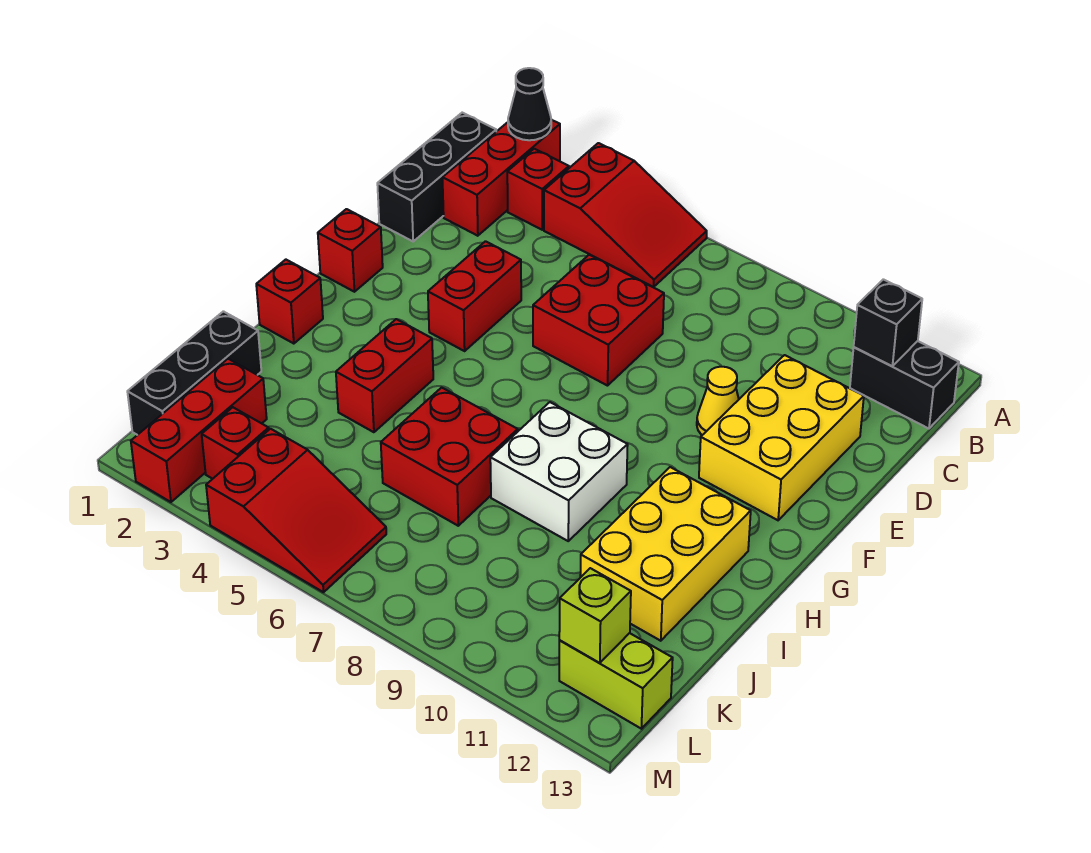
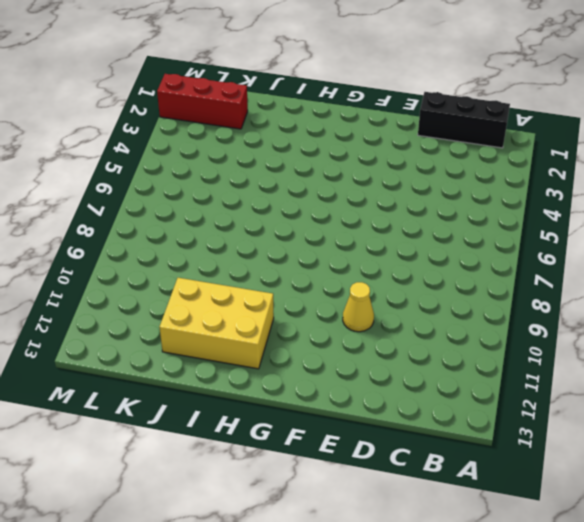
none -> red 1x3 brick [443,120,560,236]
none -> red 2x3 slope [544,143,707,287]
none -> red 1x1 brick [507,149,569,230]

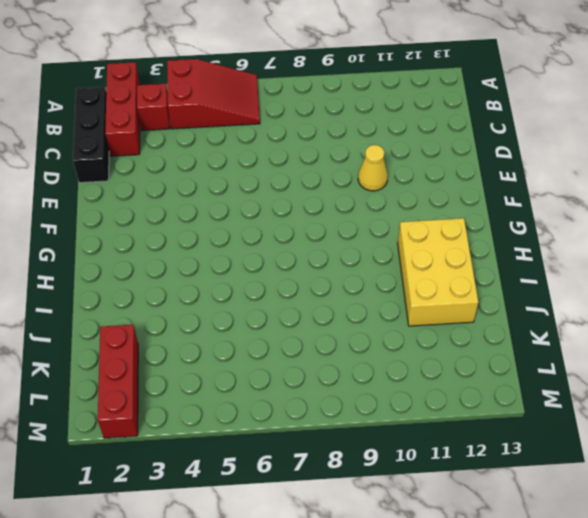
none -> black 1x2 brick [850,341,959,429]
none -> red 2x2 brick [533,255,664,386]
none -> yellow 2x3 brick [699,355,864,520]

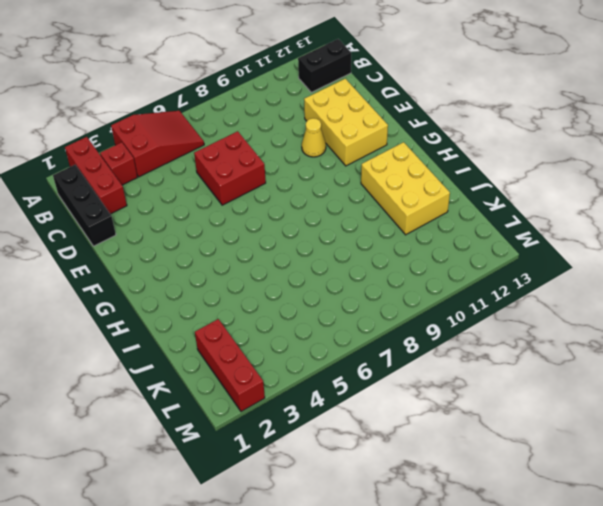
none -> red 1x2 brick [428,241,521,351]
none -> red 1x1 brick [318,209,383,292]
none -> red 1x1 brick [256,260,323,344]

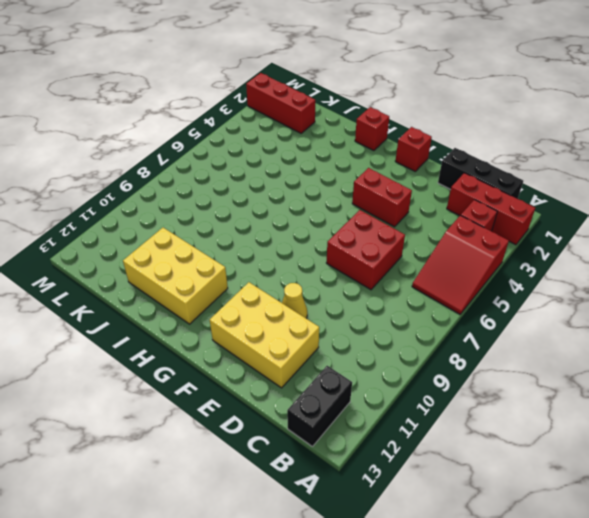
none -> red 1x2 brick [336,319,433,432]
none -> white 2x2 brick [490,402,628,541]
none -> red 2x2 brick [381,387,518,526]

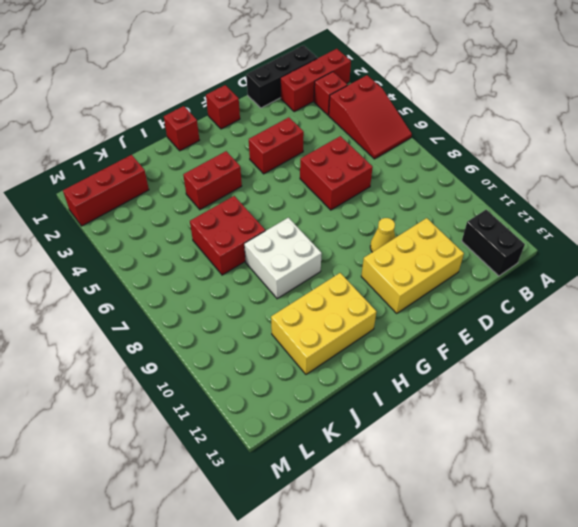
none -> black 1x3 brick [127,311,261,435]
none -> red 1x1 brick [202,407,269,479]
none -> red 2x3 slope [206,429,386,592]

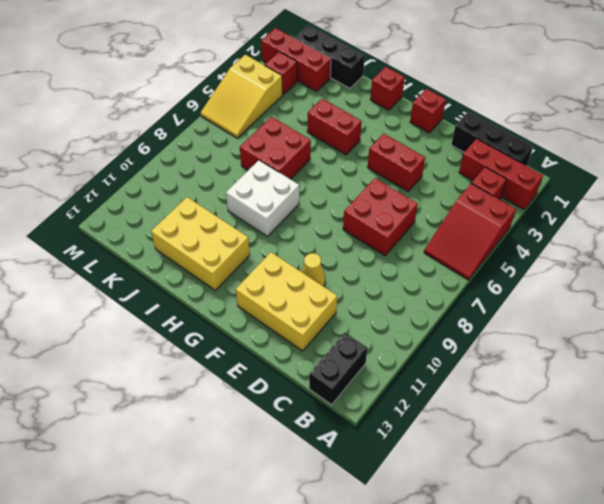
yellow 2x3 slope [201,55,283,138] -> red 2x3 slope [206,429,386,592]
none -> lime 1x2 brick [559,633,673,729]
none -> black 1x1 cone [508,68,551,140]
none -> black 1x1 brick [854,279,922,366]

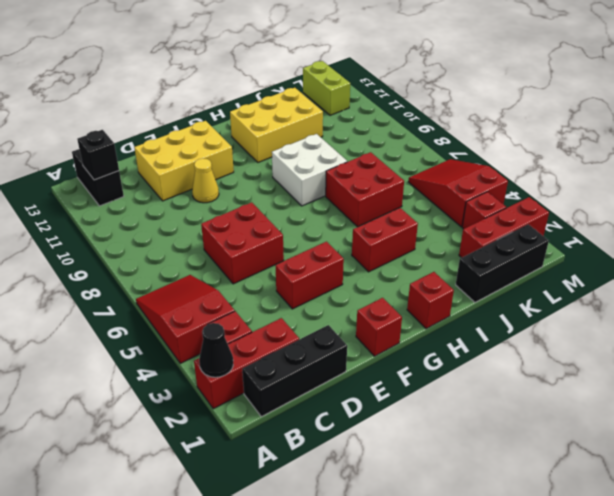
none -> lime 1x1 brick [559,568,631,663]

